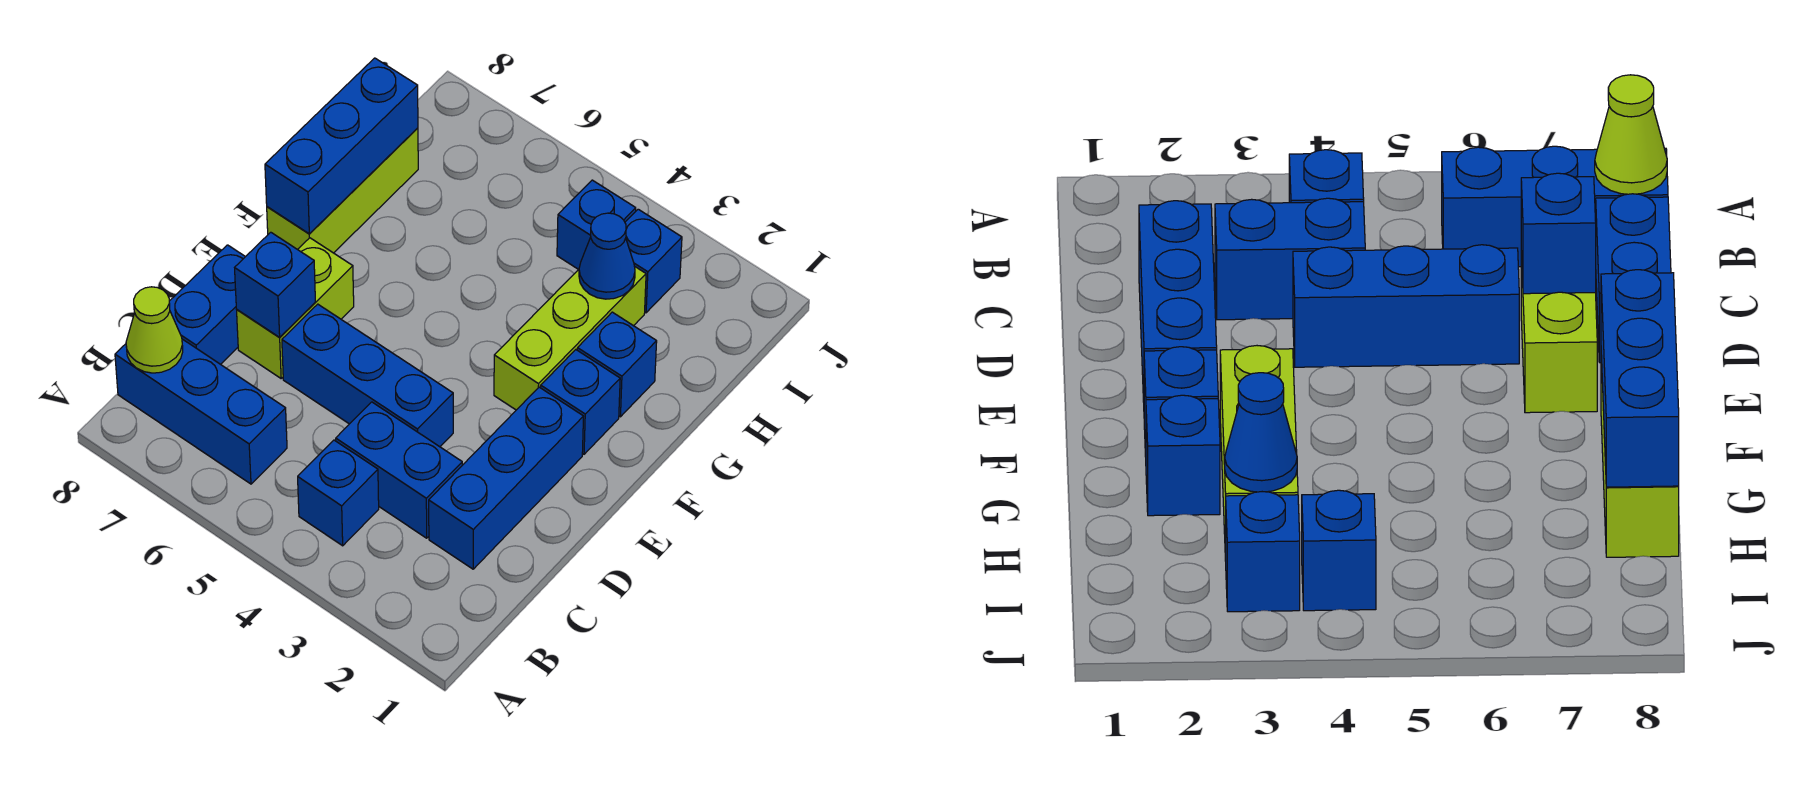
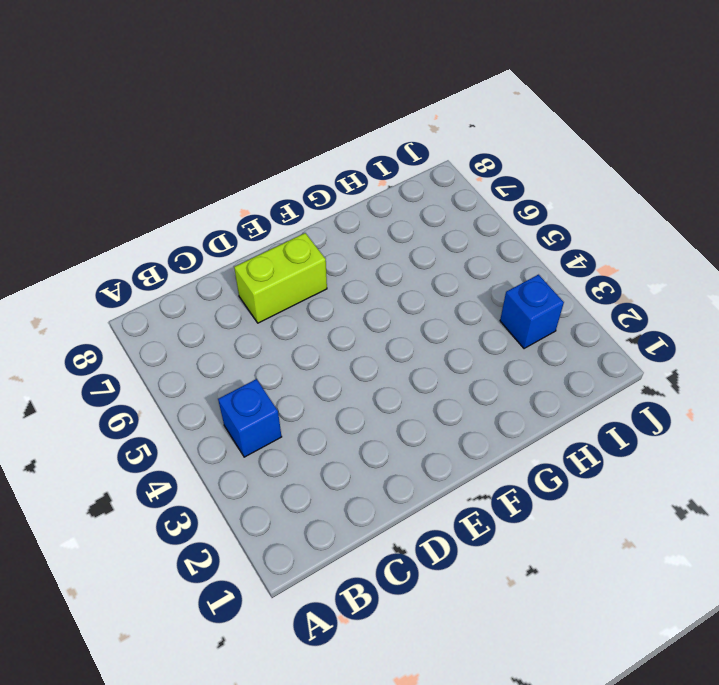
none -> blue 1x3 brick [115,339,287,484]
none -> blue 1x3 brick [429,387,584,569]
none -> blue 1x2 brick [336,402,462,538]

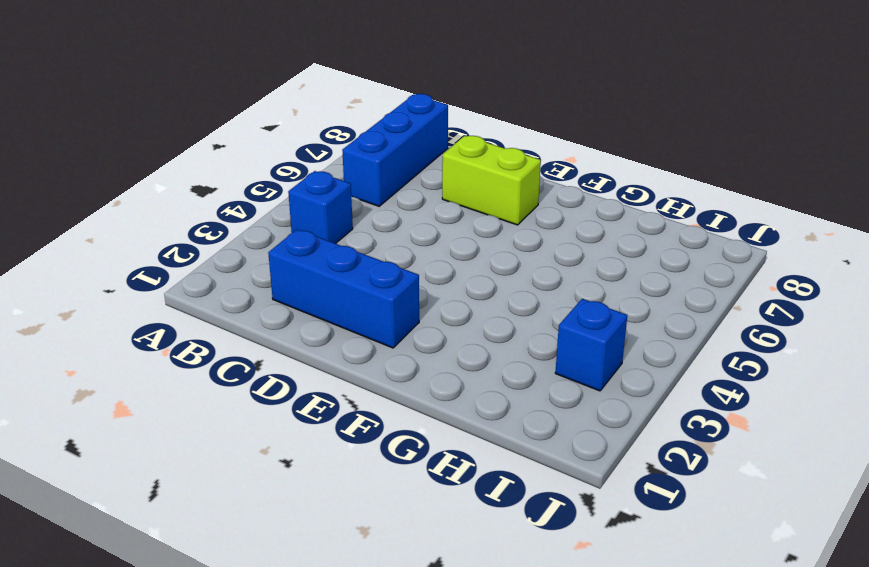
none -> blue 1x2 brick [336,402,462,538]
none -> blue 1x2 brick [169,245,245,364]
none -> blue 1x3 brick [282,304,453,447]

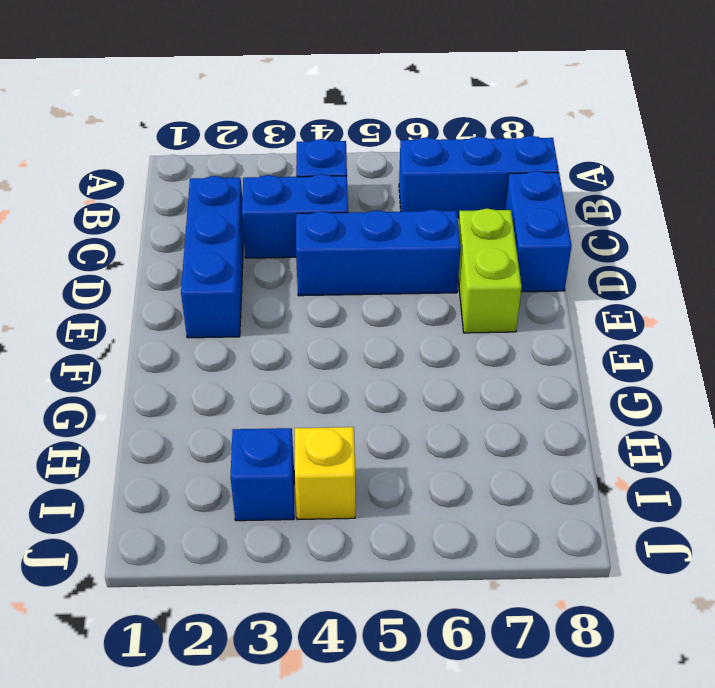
yellow 1x1 brick [295,427,355,520] -> blue 1x1 brick [557,180,636,269]
none -> blue 1x1 brick [541,350,620,454]
none -> lime 1x3 brick [494,267,646,410]
none -> lime 1x3 brick [267,128,418,253]

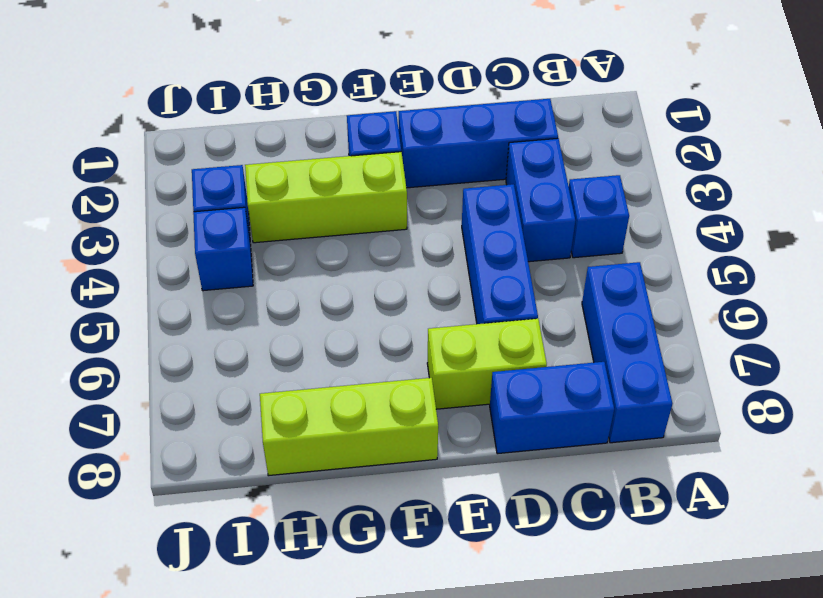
none -> blue 1x1 brick [577,312,657,417]
none -> lime 1x1 cone [126,287,183,373]
none -> blue 1x1 brick [235,232,315,337]

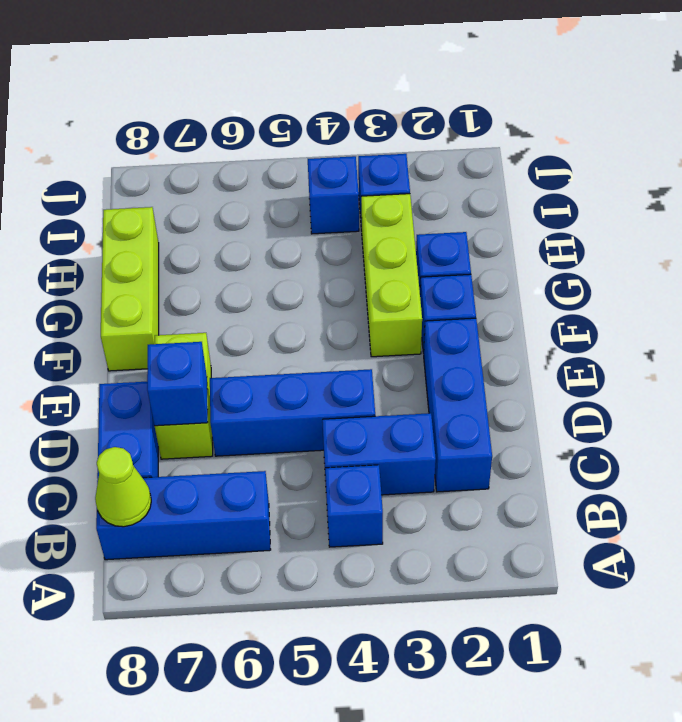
none -> blue 1x3 brick [265,58,418,234]
none -> blue 1x1 cone [579,213,635,299]

